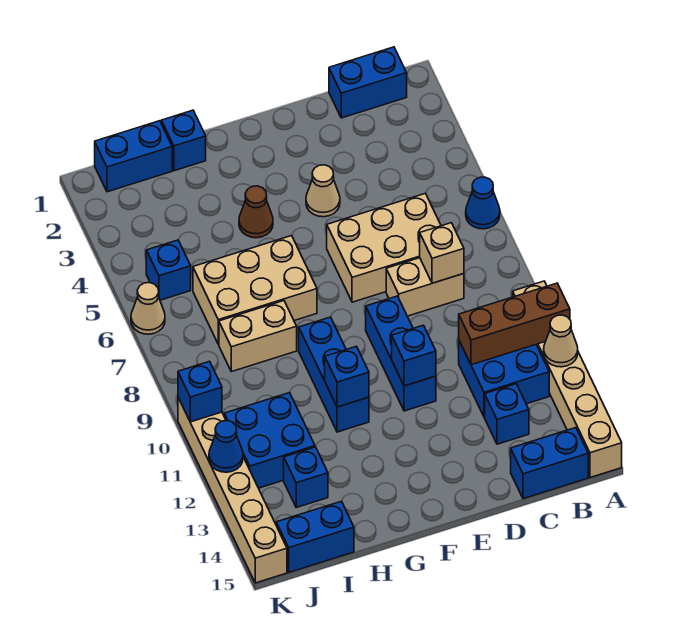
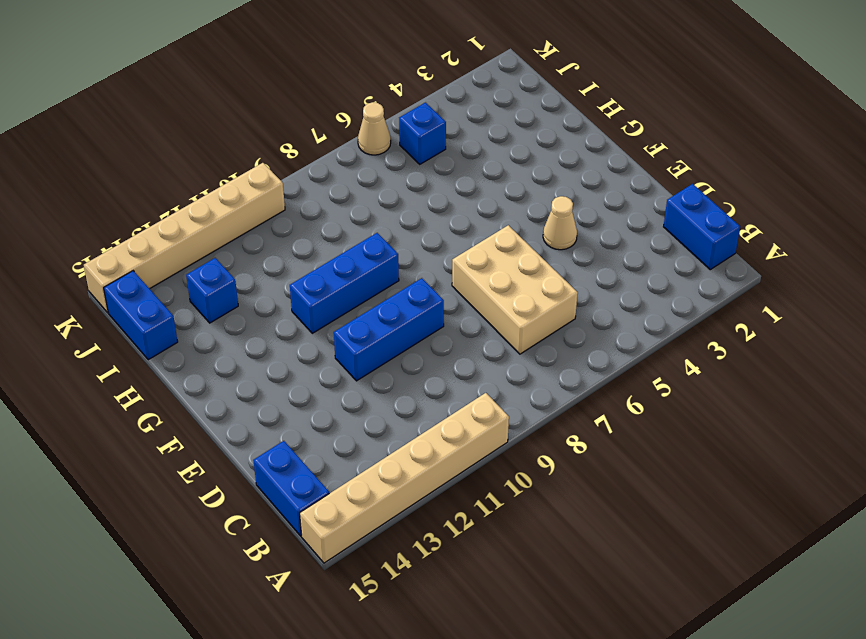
none -> blue 1x1 cone [466,177,500,229]
none -> blue 2x2 brick [459,341,549,417]
none -> tan 1x2 brick [386,258,464,316]

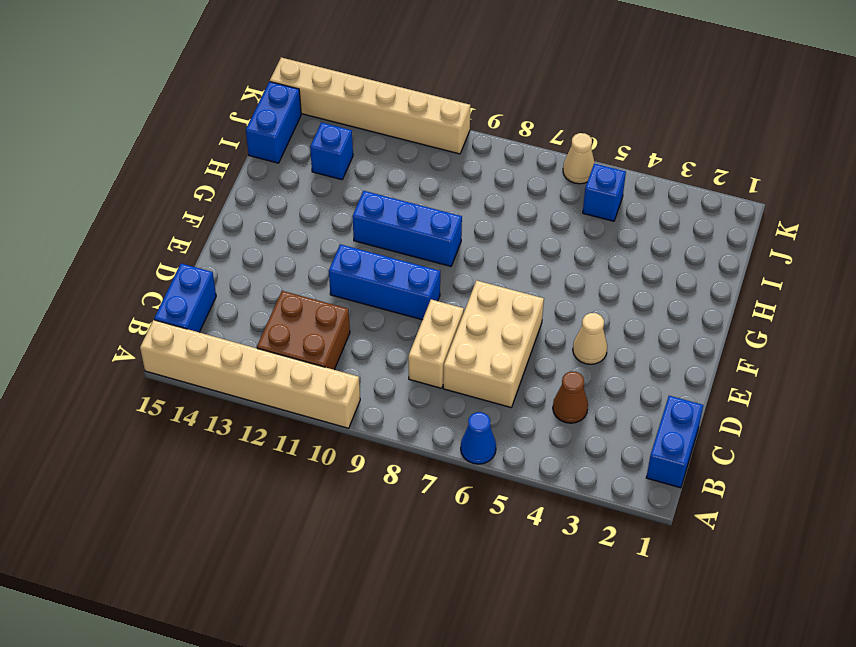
brown 2x2 brick [257,291,350,370] -> blue 2x2 brick [459,341,549,417]
brown 1x1 cone [553,371,588,423] -> brown 1x1 cone moved to [239,186,273,238]
none -> blue 1x1 brick [485,384,529,444]
none -> tan 2x3 brick [193,236,317,344]
none -> blue 1x1 brick [161,110,206,171]

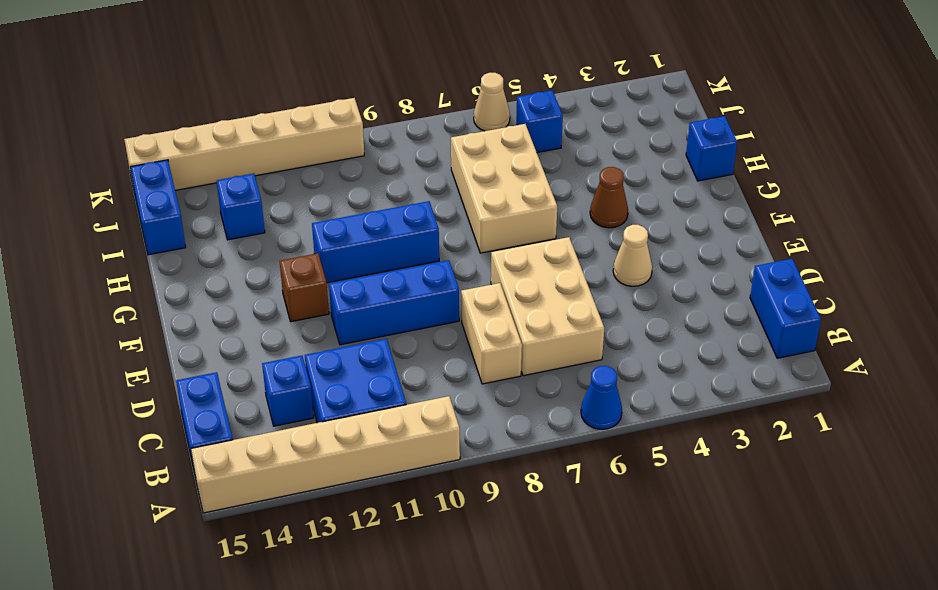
brown 1x1 brick [280,253,329,322] -> none
none -> tan 1x2 brick [219,301,297,372]
none -> blue 1x2 brick [95,121,172,192]
none -> blue 2x2 brick [224,393,315,488]

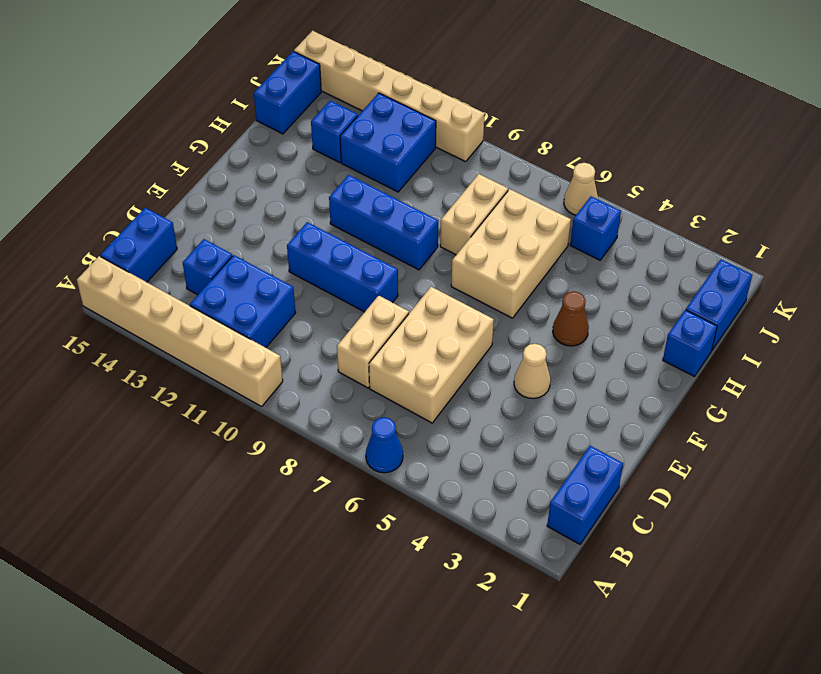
none -> brown 1x3 brick [459,283,570,365]
none -> tan 1x1 cone [544,315,578,367]
none -> tan 1x1 brick [420,223,464,283]

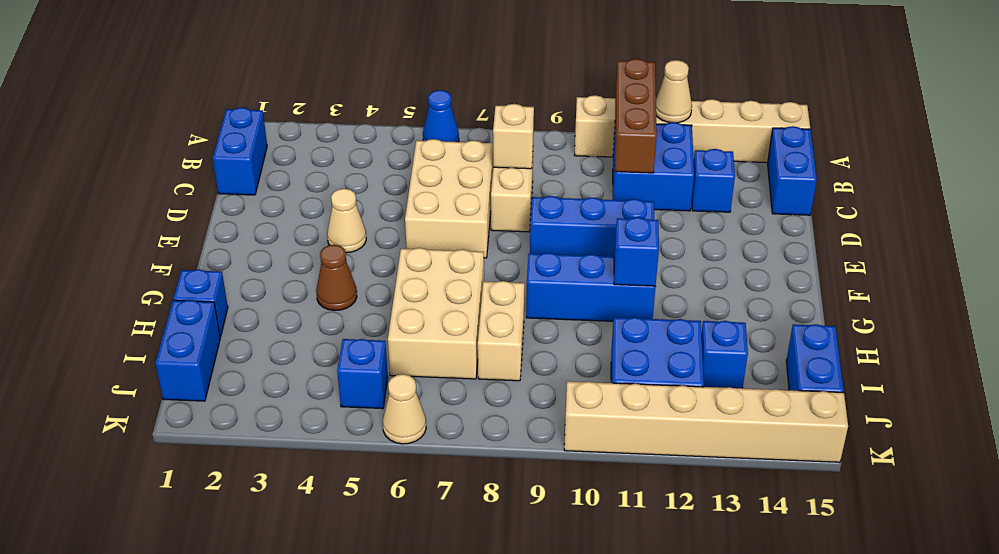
none -> blue 1x1 brick [392,325,436,386]
none -> blue 1x1 brick [178,361,222,422]
none -> blue 1x1 cone [209,421,243,472]

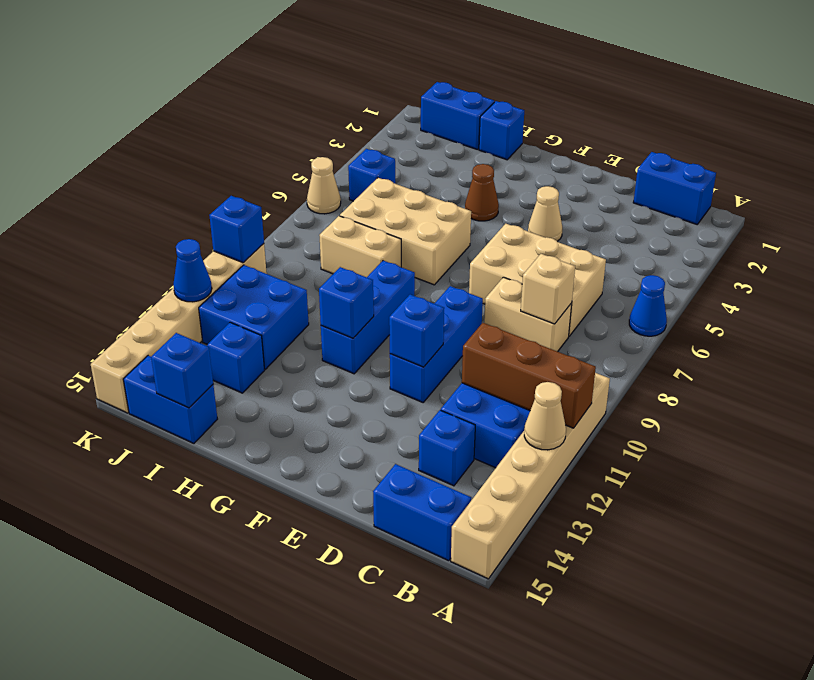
blue 1x1 brick [151,333,213,408] -> none

